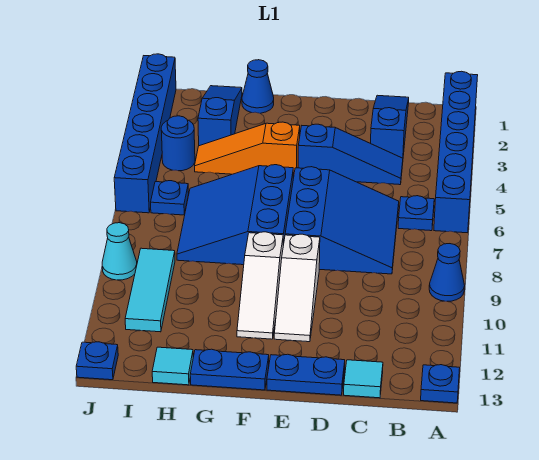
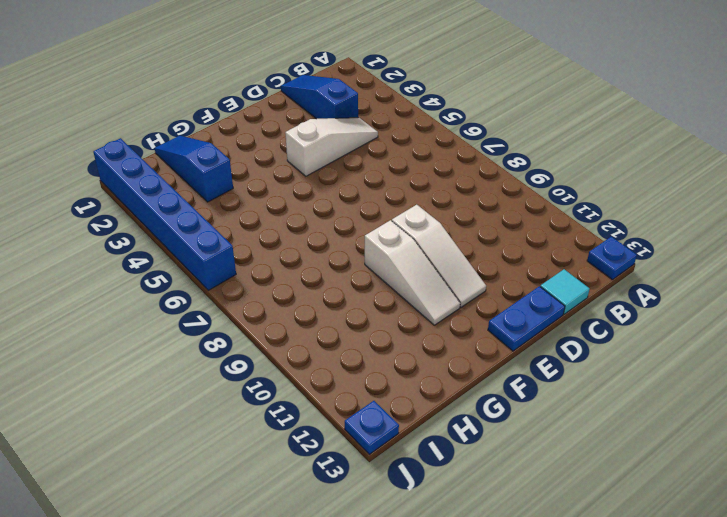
white 1x3 slope [285,118,378,176] -> blue 1x3 slope [298,124,403,185]
none -> blue 1x6 brick [434,71,478,233]
none -> blue 1x1 cone [429,244,465,301]
none -> blue 1x1 plate [398,196,434,231]

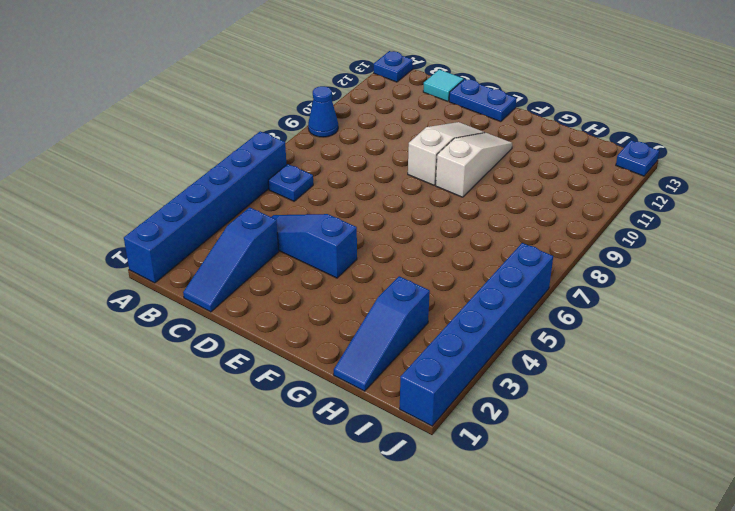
none -> blue 3x3 slope [285,167,399,274]
none -> orange 1x3 slope [195,122,300,178]
none -> blue 3x3 slope [177,165,293,265]

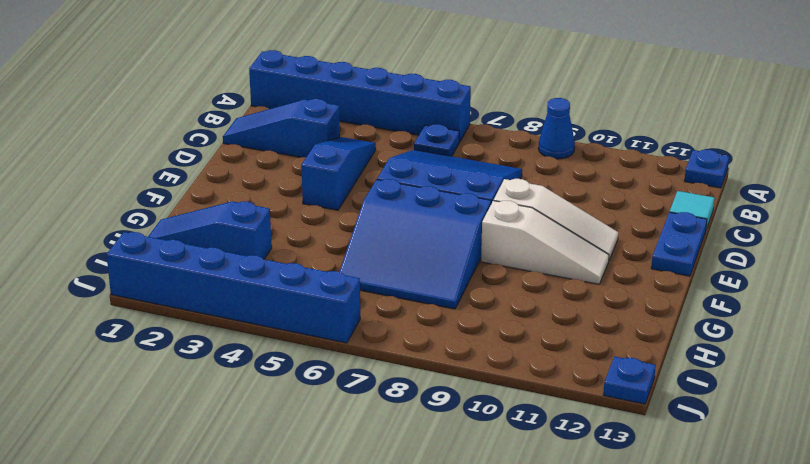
none -> orange 1x3 slope [195,122,300,178]
none -> blue 1x2 plate [190,349,269,390]
none -> blue 1x1 cone [242,60,274,113]

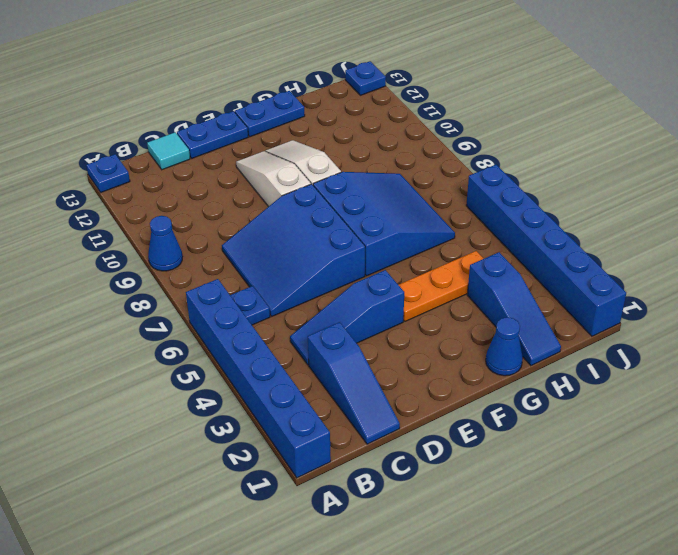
orange 1x3 plate [399,251,484,321] -> orange 1x3 slope [195,122,300,178]
none -> cyan 1x1 tile [152,347,193,385]
none -> blue 1x1 round brick [161,116,195,171]
none -> blue 1x1 plate [151,181,189,215]

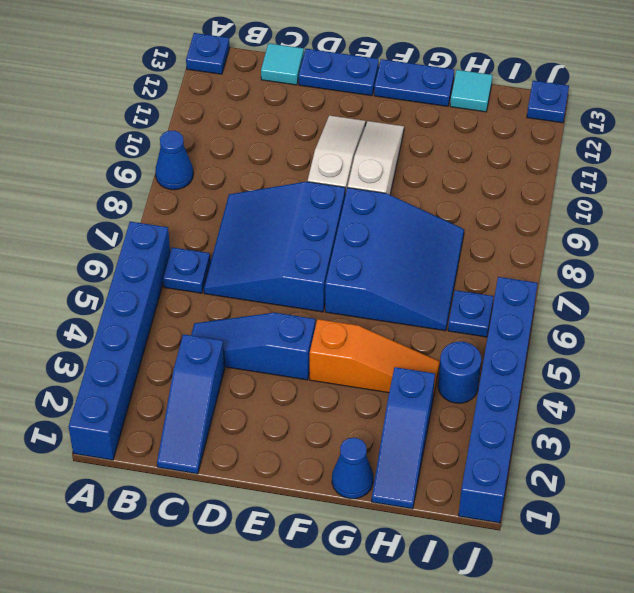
none -> cyan 1x3 tile [125,248,175,332]
none -> cyan 1x1 cone [102,223,137,280]

